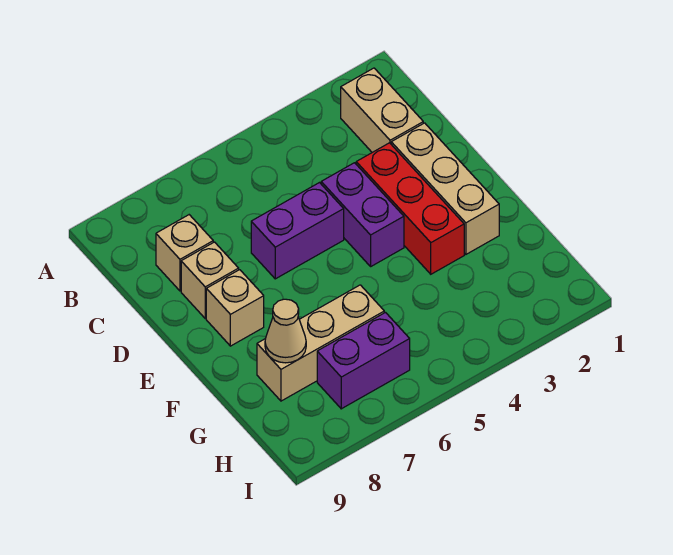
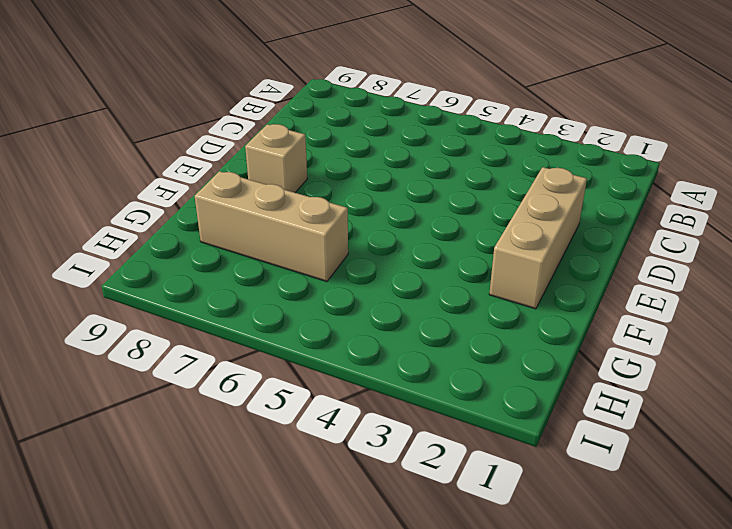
none -> tan 1x2 brick [341,68,423,152]
none -> tan 1x1 brick [156,215,213,291]

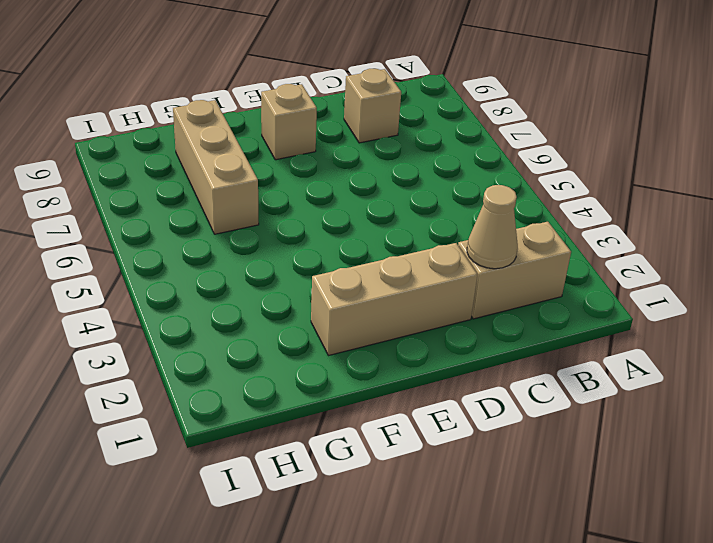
tan 1x1 cone [467,185,518,269] -> tan 1x1 cone moved to [265,299,306,363]
none -> red 1x3 brick [356,143,464,274]
none -> purple 1x2 brick [321,163,404,266]

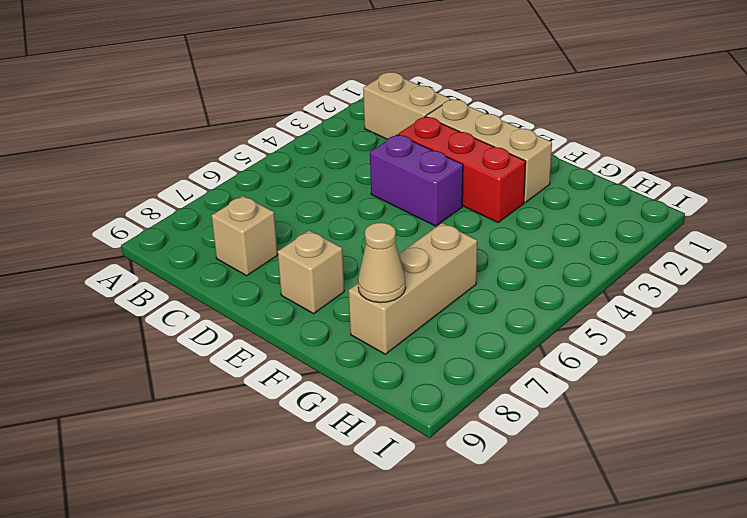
none -> purple 1x2 brick [251,183,344,279]
none -> tan 1x1 brick [181,242,239,318]

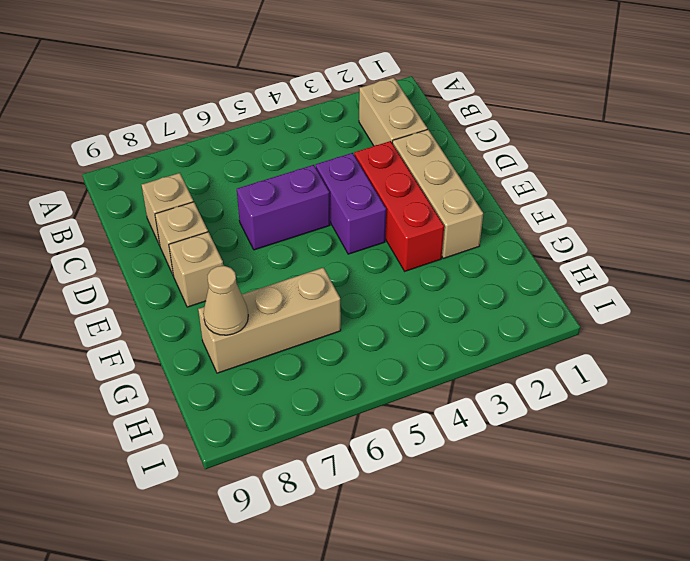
none -> purple 1x2 brick [317,313,410,409]

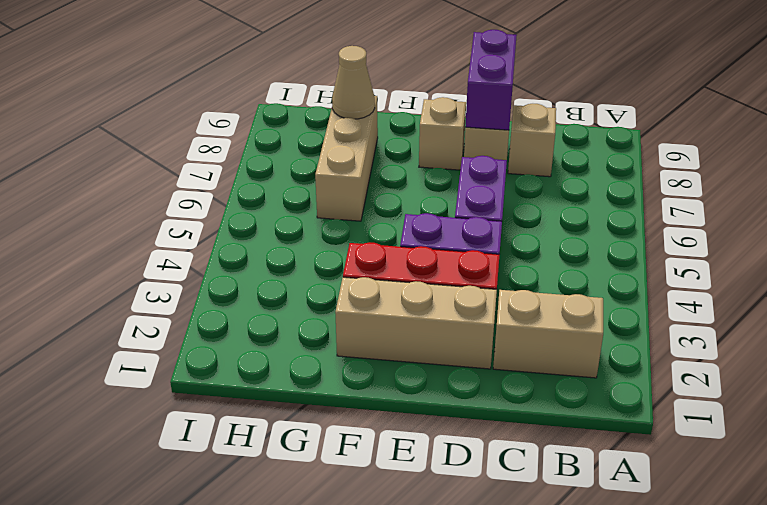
purple 1x2 brick [465,30,517,130] -> purple 1x2 brick moved to [317,313,410,409]

